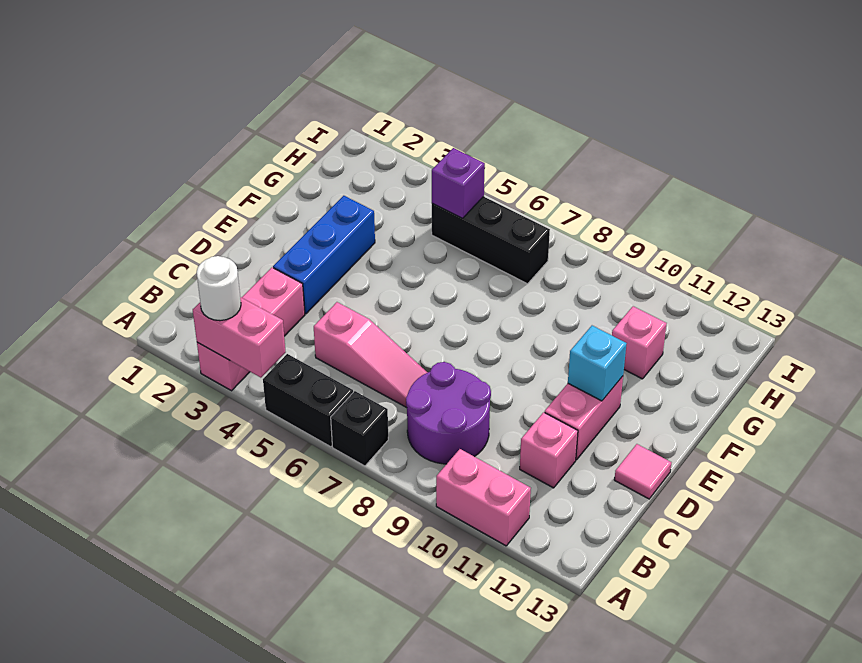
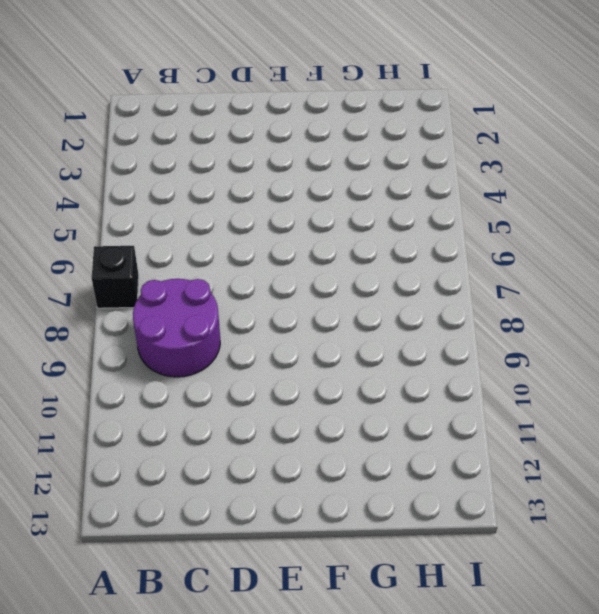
none -> pink 1x3 brick [197,268,305,391]
none -> black 1x2 brick [263,354,353,447]
none -> pink 1x2 brick [436,449,531,546]

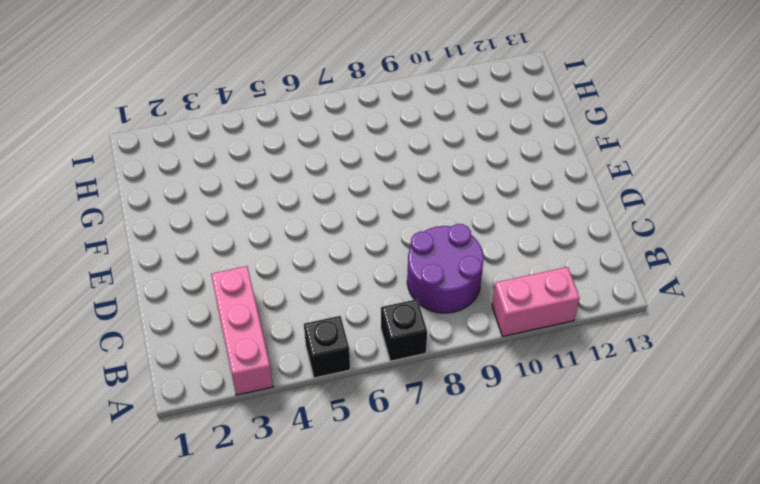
black 1x1 brick [304,316,350,378] -> black 1x2 brick [263,354,353,447]
none -> pink 1x3 slope [314,302,428,408]
none -> pink 1x1 brick [520,412,578,488]
none -> blue 1x3 brick [273,196,375,314]

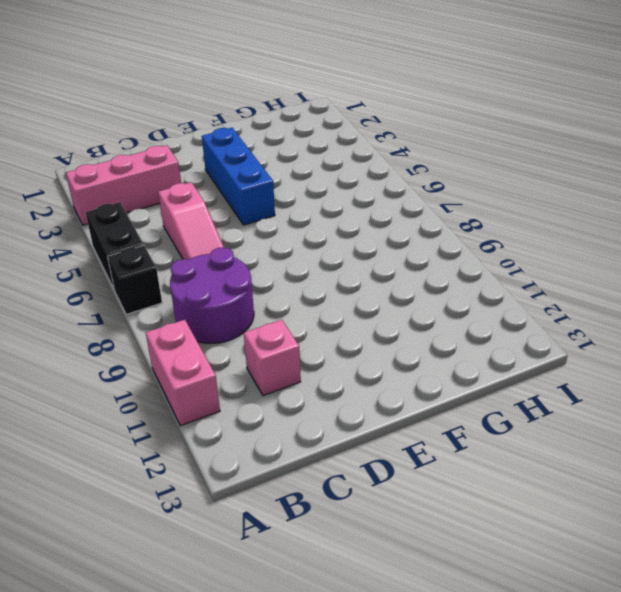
blue 1x3 brick [202,128,275,225] -> blue 1x3 brick turned to [273,196,375,314]
none -> pink 1x2 brick [545,376,623,460]
none -> pink 1x1 tile [614,444,671,499]
none -> pink 1x1 brick [612,306,667,379]

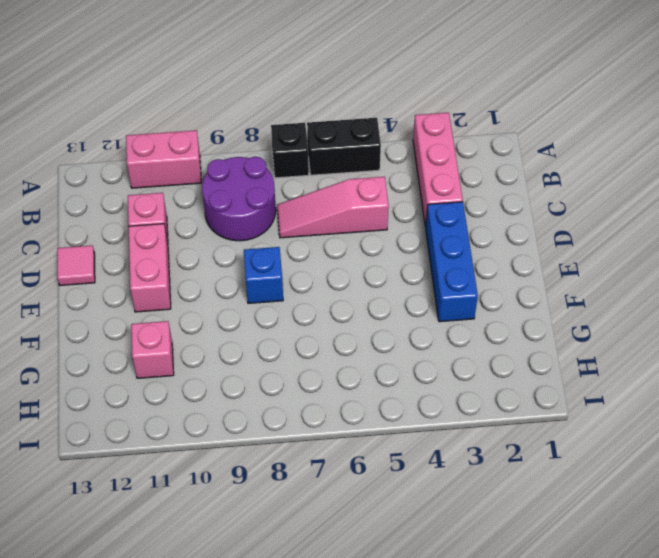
blue 1x1 brick [244,247,283,303] -> none
none -> black 1x3 brick [432,197,550,284]
none -> pink 1x2 brick [193,297,286,378]
none -> cyan 1x1 brick [568,326,627,401]

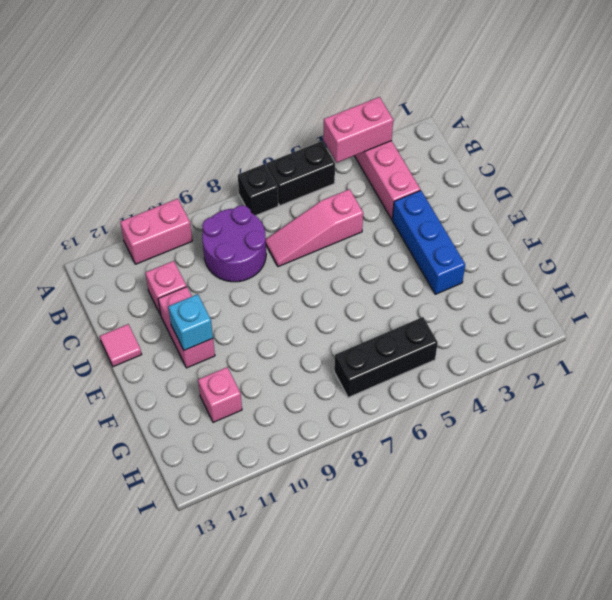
none -> purple 1x1 brick [432,148,485,218]
none -> white 1x1 round brick [197,256,241,321]

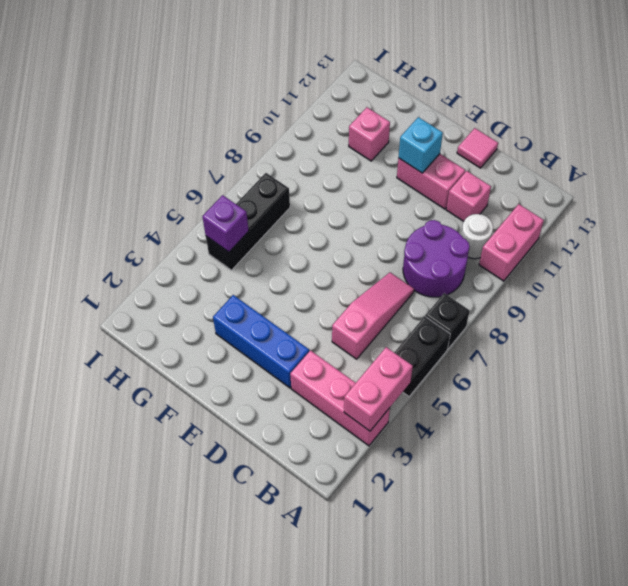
white 1x1 round brick [461,214,493,259] -> white 1x1 round brick moved to [197,256,241,321]

